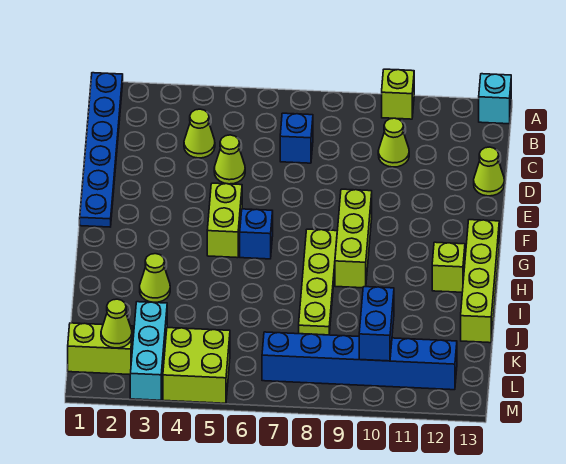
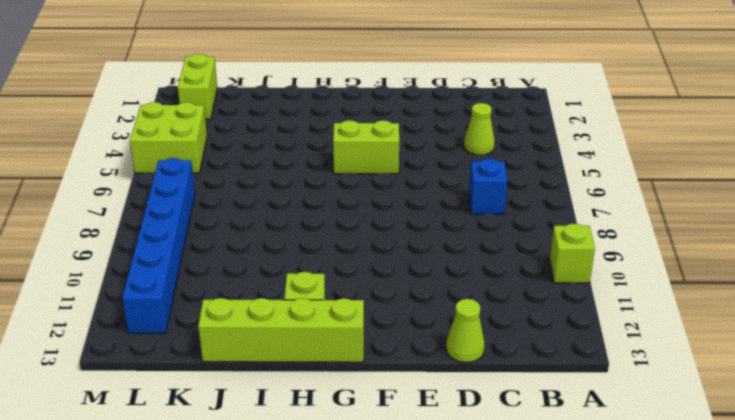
none -> blue 1x6 plate [80,73,123,227]
none -> cyan 1x1 brick [479,74,511,124]
none -> lime 1x1 cone [378,118,409,167]

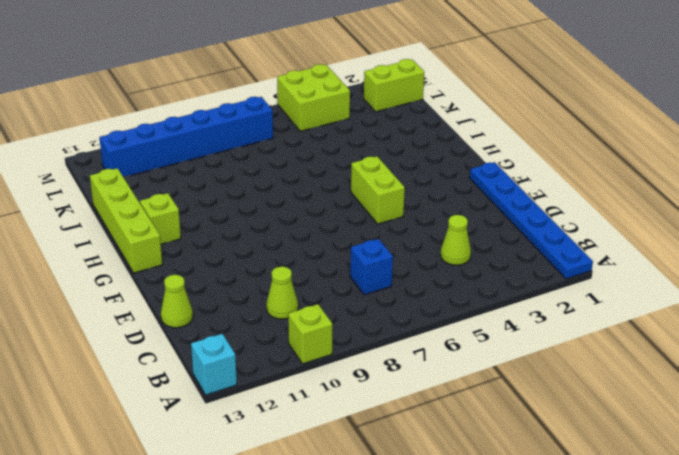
none -> lime 1x1 cone [214,135,245,184]
none -> lime 1x3 brick [335,189,372,288]
none -> blue 1x1 brick [240,209,273,259]

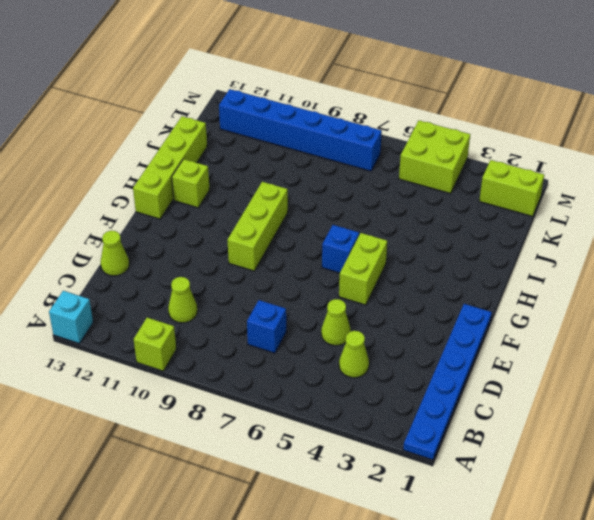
none -> lime 1x4 plate [299,229,337,335]
none -> lime 1x1 cone [140,254,170,302]
none -> cyan 1x3 brick [130,302,167,400]

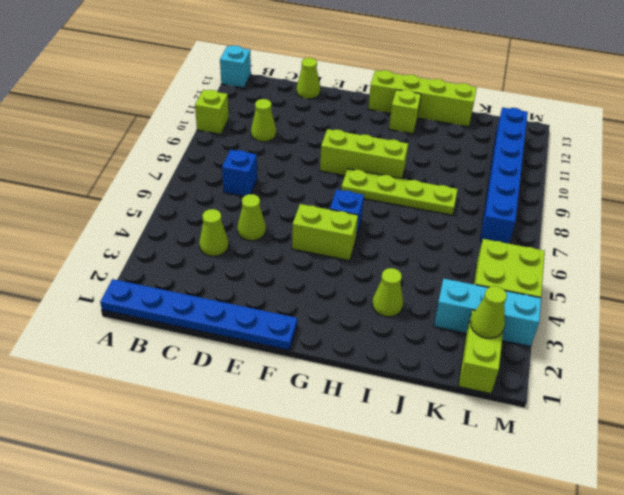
none -> blue 1x2 brick [359,287,394,361]

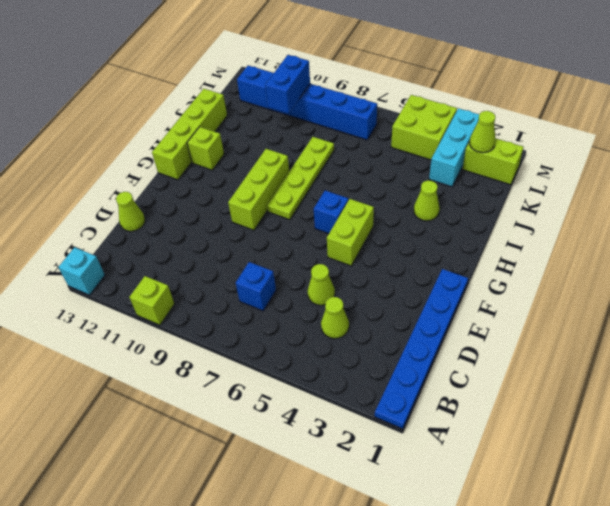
none -> lime 1x1 cone [378,118,409,167]

